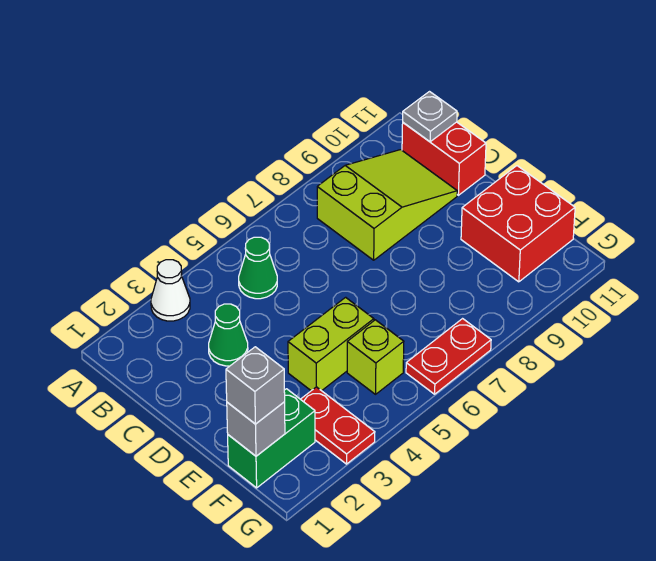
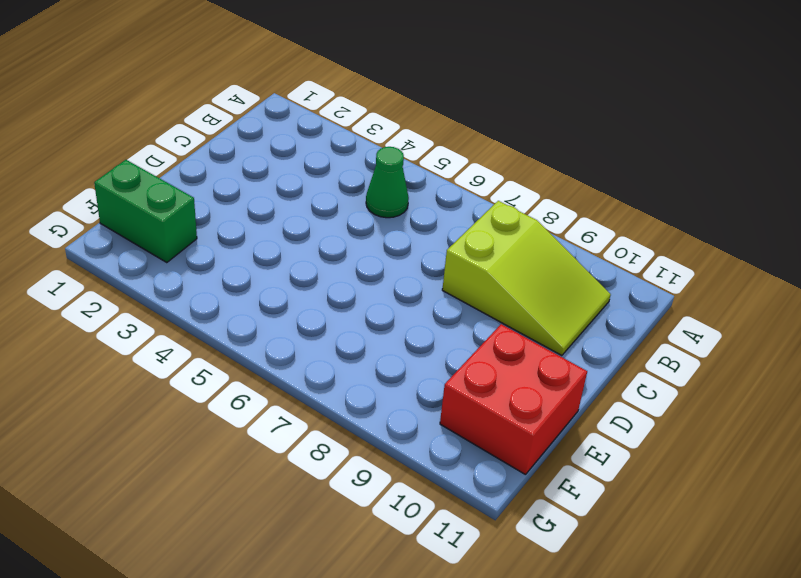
none -> white 1x1 cone [151,260,190,321]
none -> red 1x2 brick [402,122,486,195]
none -> green 1x1 cone [209,304,248,366]

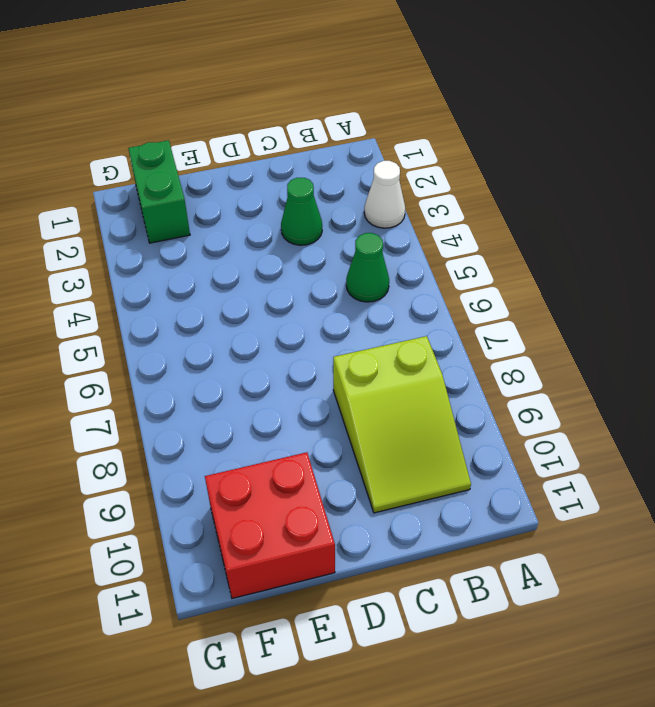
none -> red 1x2 brick [402,122,486,195]
none -> lime 1x2 brick [288,297,374,391]
none -> red 1x2 plate [301,387,375,464]

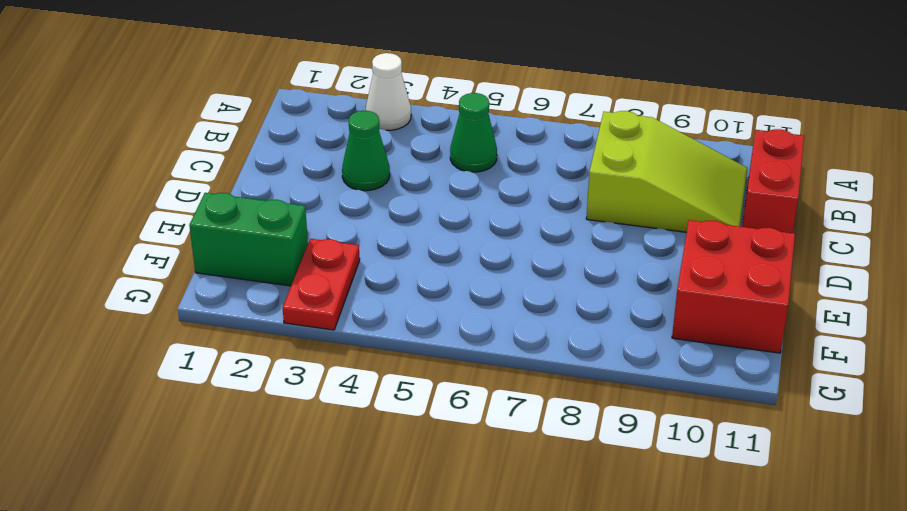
none -> lime 1x2 brick [288,297,374,391]
none -> lime 1x1 brick [347,320,404,394]
none -> red 1x2 plate [406,319,491,394]

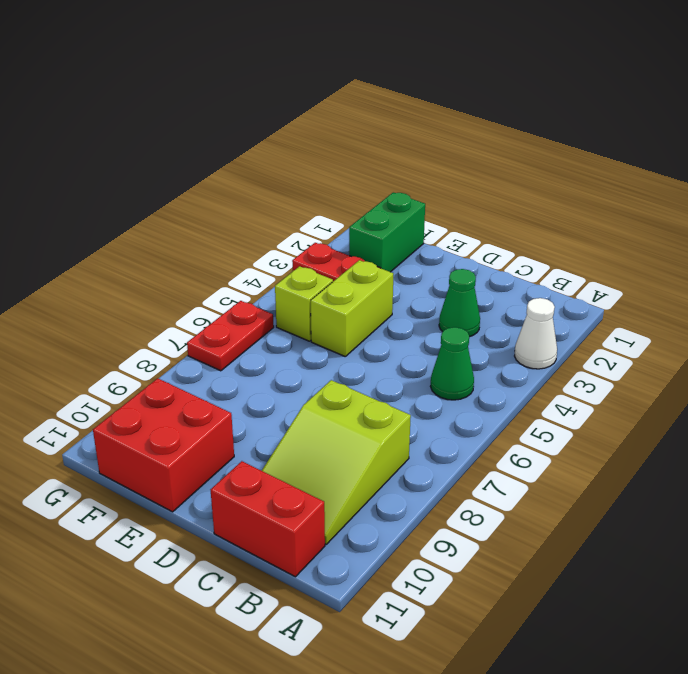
none -> grey 1x1 plate [403,92,457,142]
none -> grey 1x1 brick [227,402,285,456]
none -> grey 1x1 brick [226,347,285,424]

